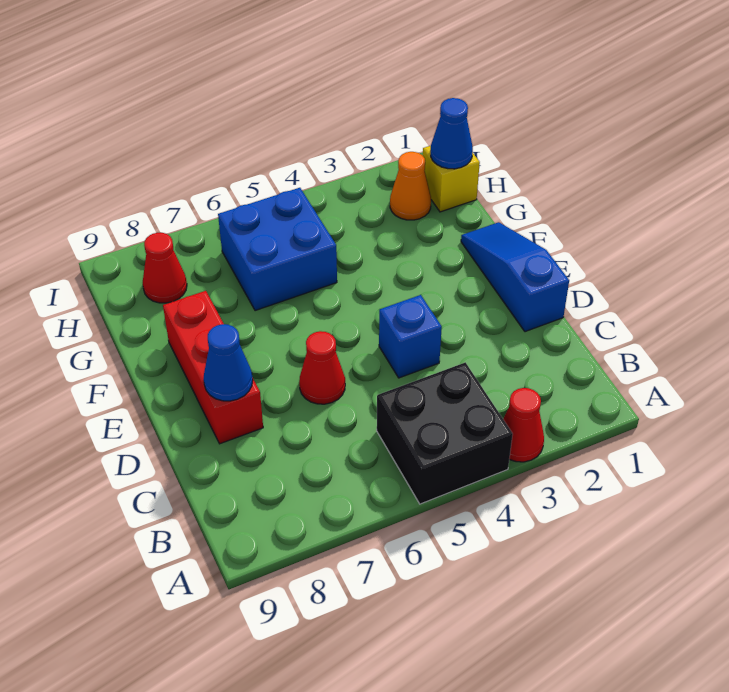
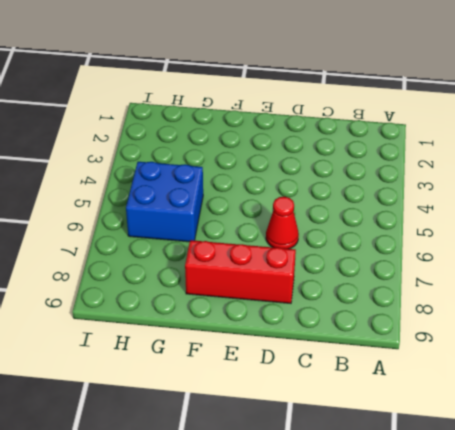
none -> red 1x1 cone [503,388,544,462]
none -> black 2x2 brick [377,362,513,504]
none -> blue 1x3 slope [461,222,569,332]

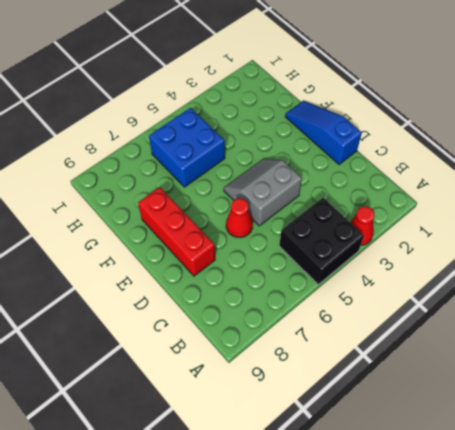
grey 2x2 slope [224,158,302,226] -> blue 1x1 brick [379,295,442,378]
none -> yellow 1x1 brick [423,146,480,212]
none -> orange 1x1 cone [390,152,431,220]
none -> red 1x1 cone [143,233,187,303]

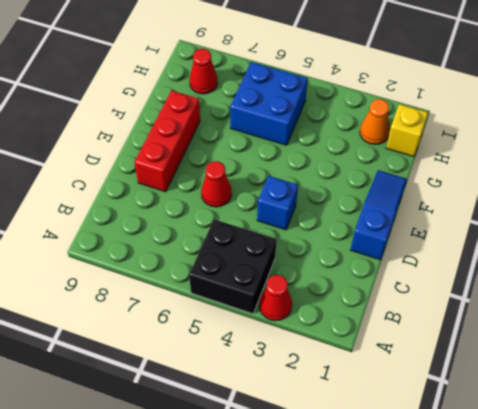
none -> blue 1x1 cone [204,324,253,401]
none -> blue 1x1 cone [431,98,473,169]

